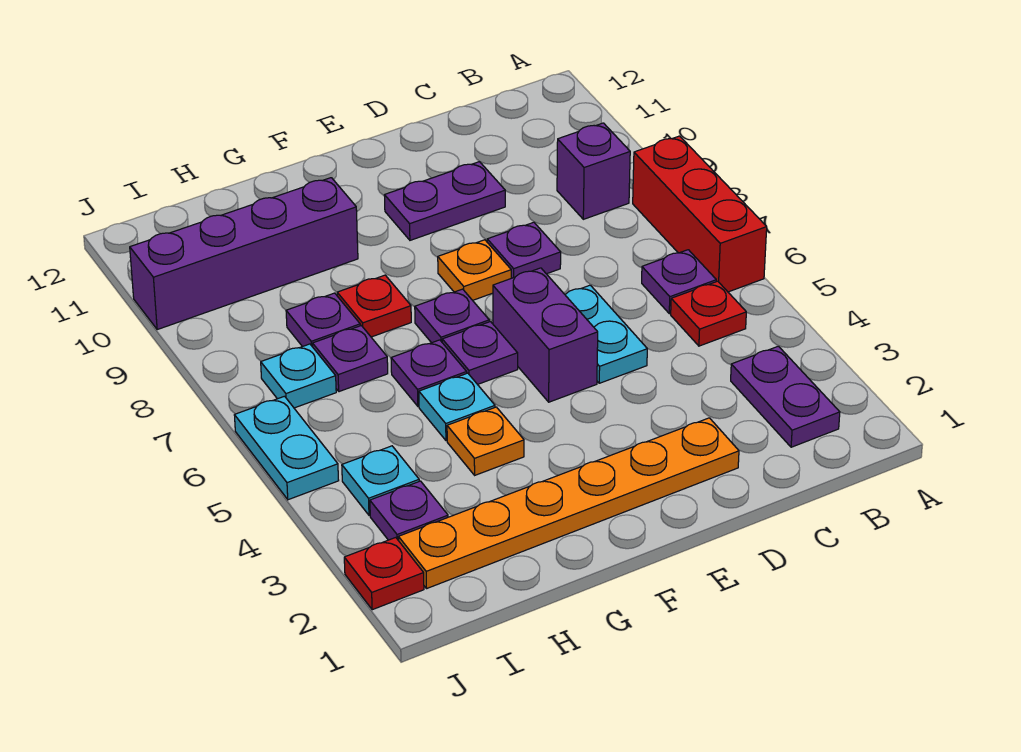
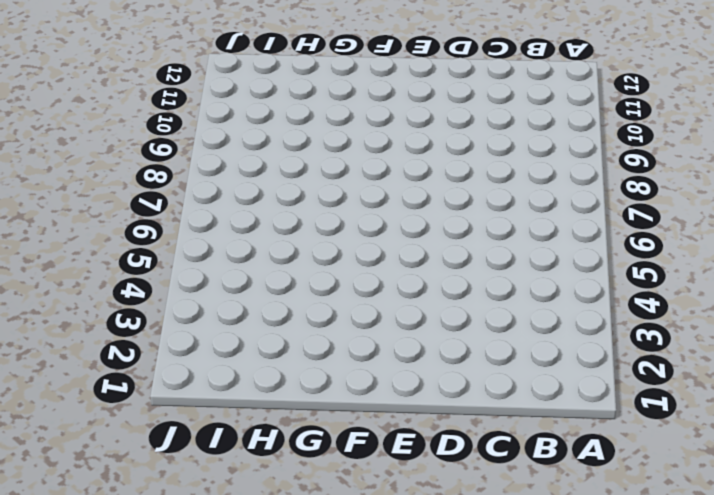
none -> red 1x3 brick [633,136,767,292]
none -> purple 1x2 plate [731,346,840,447]
none -> red 1x1 plate [671,281,746,346]

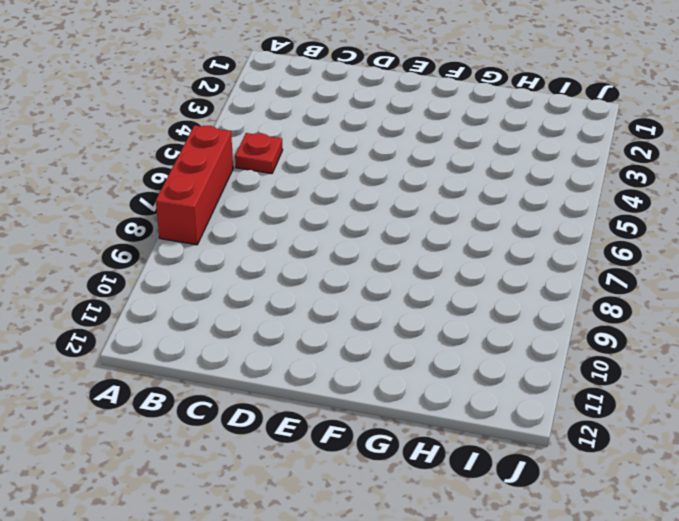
none -> purple 1x2 plate [731,346,840,447]
none -> purple 1x1 plate [642,250,716,314]
none -> purple 1x1 brick [557,123,630,219]

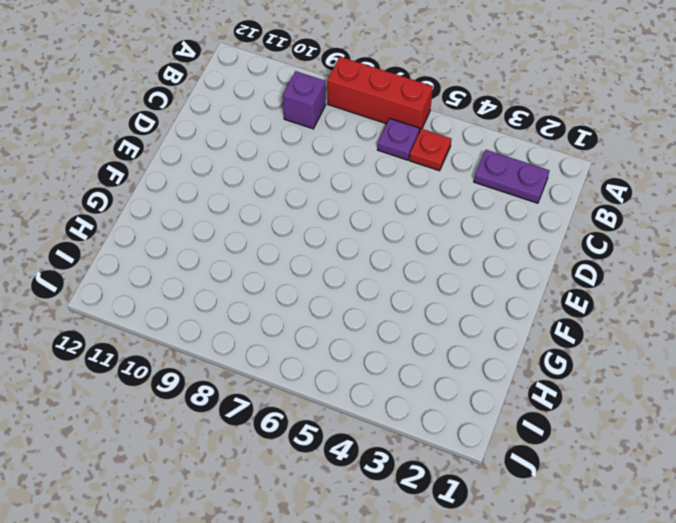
none -> orange 1x6 plate [398,418,739,588]
none -> cyan 1x2 plate [565,285,647,383]
none -> purple 1x1 plate [487,222,561,278]

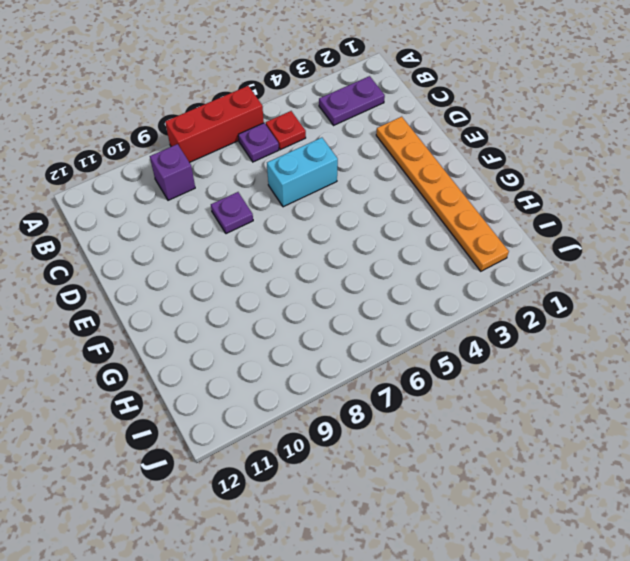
cyan 1x2 brick [267,138,338,207] -> cyan 1x2 plate [565,285,647,383]
none -> purple 1x2 plate [384,162,505,240]
none -> purple 1x2 brick [493,268,598,402]
none -> orange 1x1 plate [438,240,511,300]

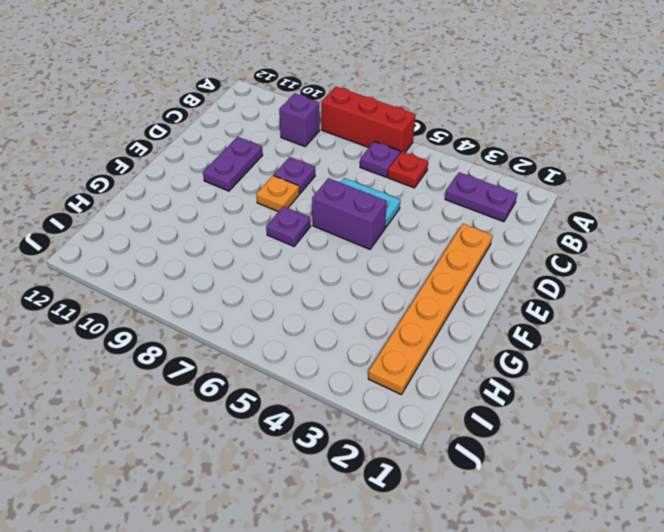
none -> purple 1x1 plate [442,322,518,384]
none -> orange 1x1 plate [447,407,524,475]
none -> cyan 1x1 plate [419,373,495,441]

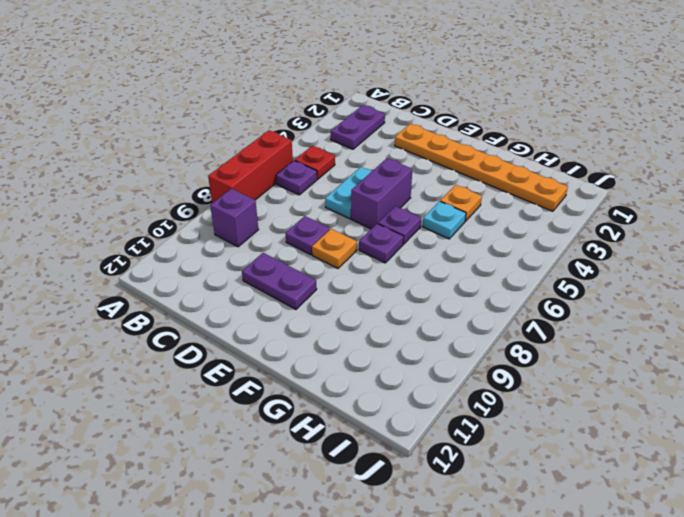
none -> purple 1x1 plate [391,340,467,406]
none -> red 1x1 plate [337,275,411,337]
none -> purple 1x4 brick [130,178,358,329]

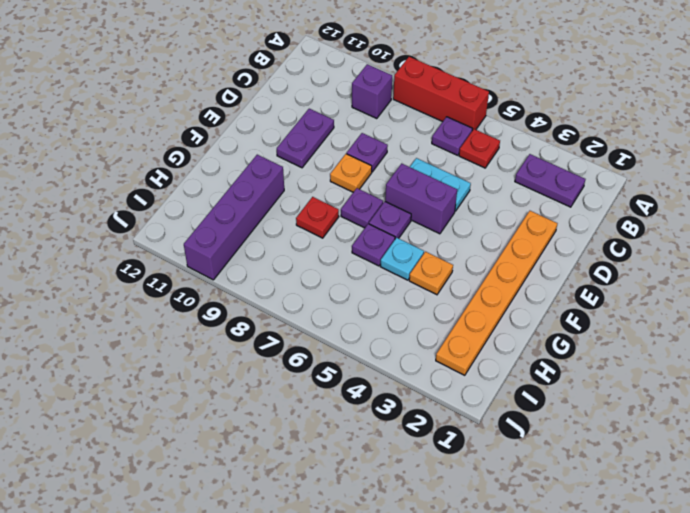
none -> purple 1x1 plate [313,326,388,392]
none -> purple 1x1 plate [286,293,360,347]
none -> purple 1x1 plate [370,481,448,541]

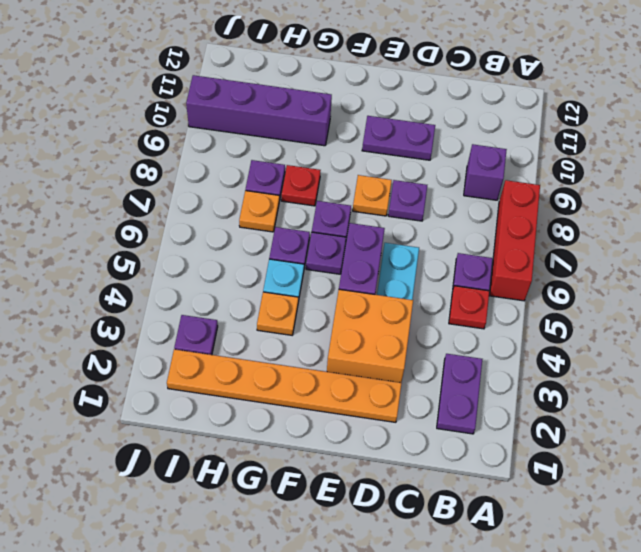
orange 2x2 brick [327,289,413,383] -> none
orange 1x1 plate [239,191,279,232] -> purple 1x1 plate [313,326,388,392]
none -> cyan 1x1 plate [342,446,419,515]
none -> cyan 1x1 plate [261,344,336,408]
none -> red 1x1 plate [344,538,424,610]

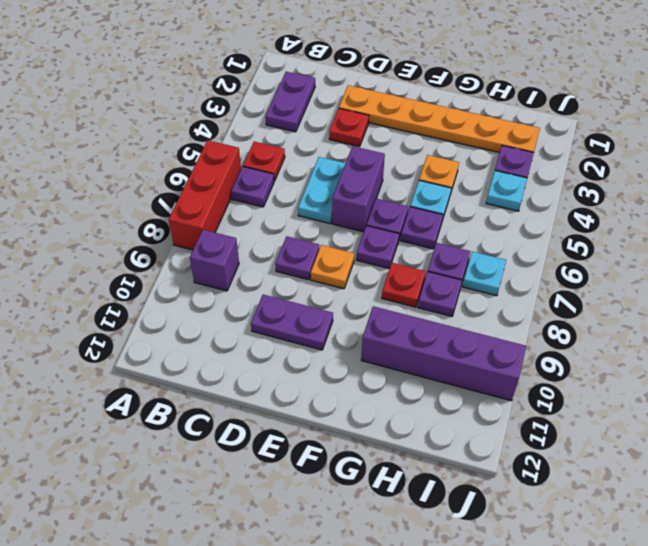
red 1x1 plate [329,108,369,147] -> red 1x1 plate moved to [344,538,424,610]
none -> cyan 1x2 plate [234,396,339,500]

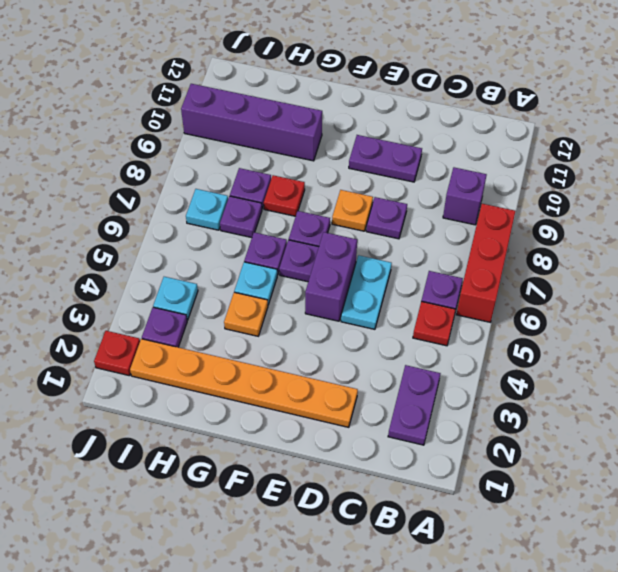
none -> cyan 1x2 plate [234,396,339,500]

